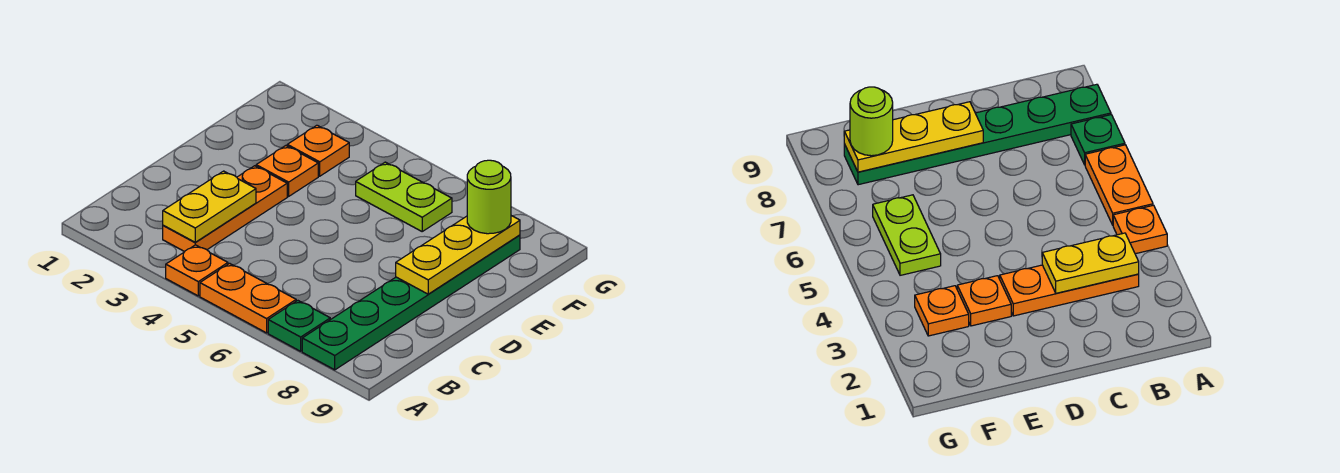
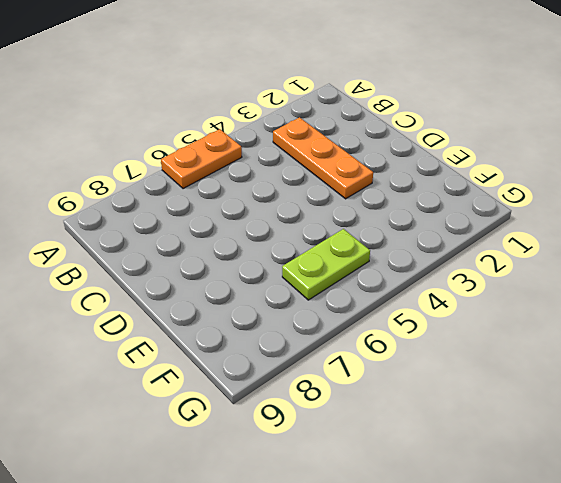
none -> orange 1x1 plate [166,245,228,296]
none -> green 1x1 plate [268,301,330,351]

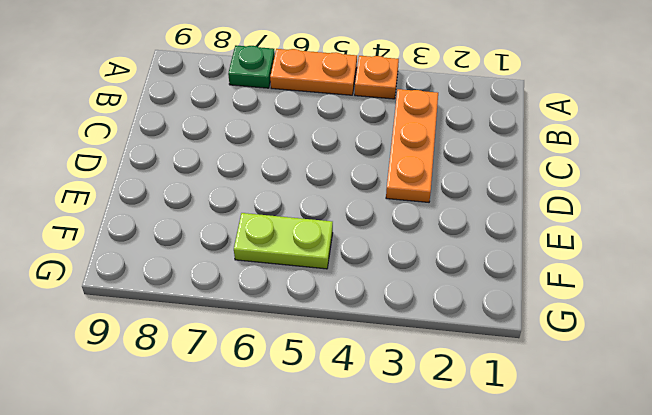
none -> green 1x6 plate [302,235,520,370]
none -> orange 1x1 plate [256,146,318,196]

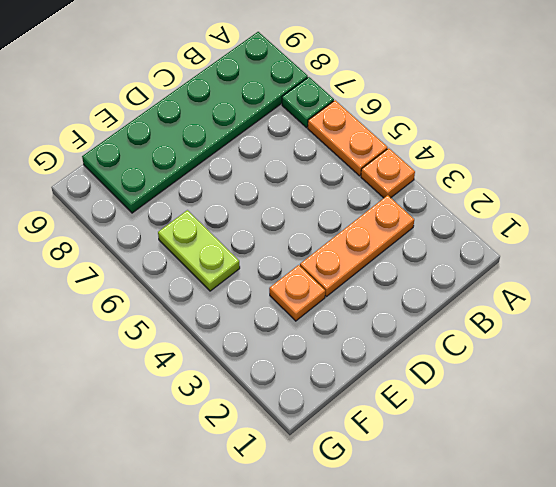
green 2x6 plate [82,32,308,213] -> green 1x6 plate [302,235,520,370]
none -> orange 1x1 plate [287,125,349,176]
none -> yellow 1x2 plate [163,171,256,242]

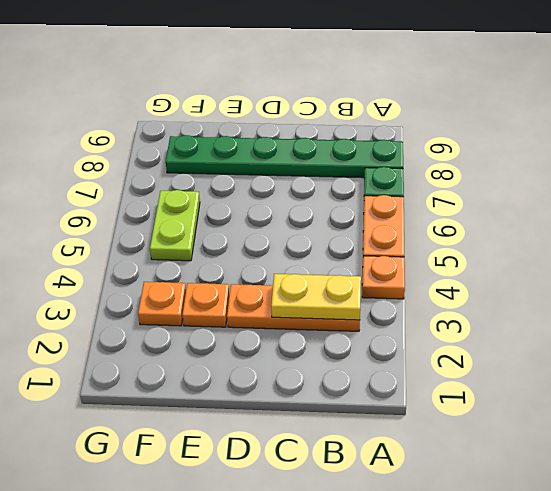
none -> yellow 1x3 plate [396,216,520,294]
none -> lime 1x1 round brick [467,160,511,234]

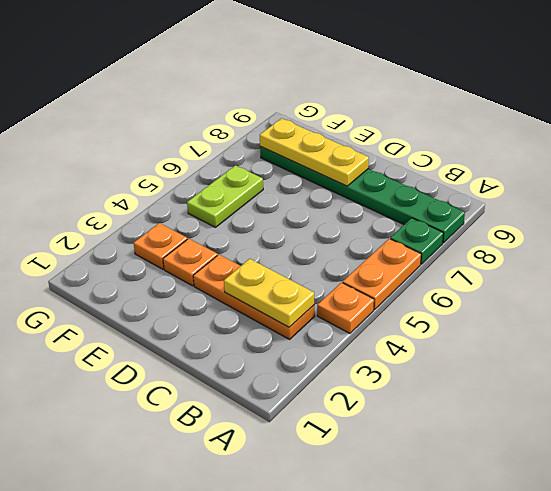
none -> lime 1x1 round brick [467,160,511,234]

